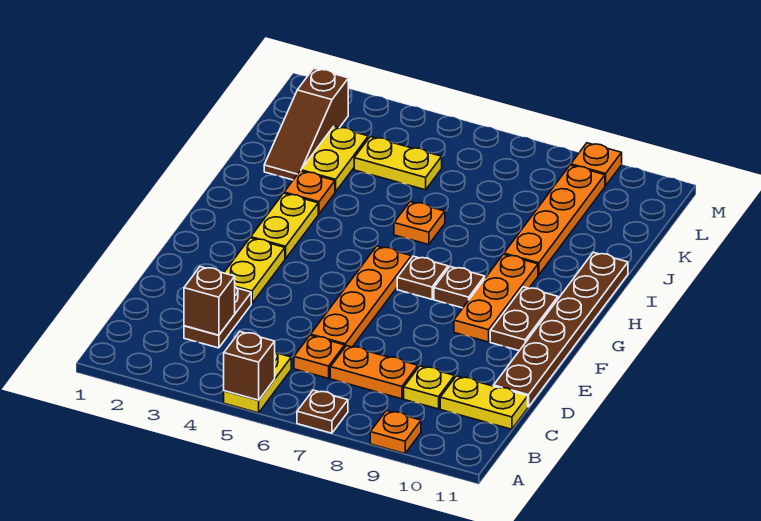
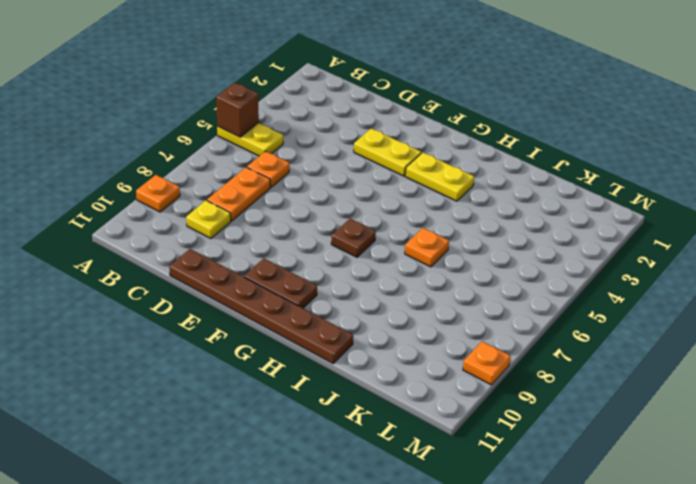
none -> brown 1x1 plate [297,390,348,433]
none -> brown 1x2 plate [184,287,251,348]
none -> yellow 1x2 plate [440,376,528,429]

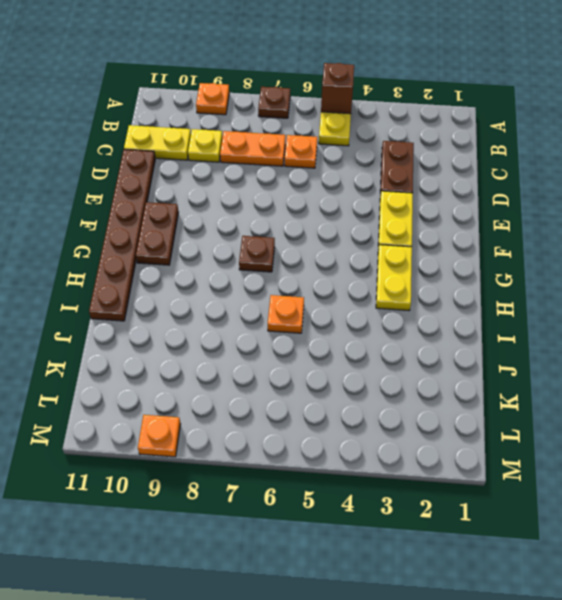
none -> orange 1x4 plate [311,246,411,347]
none -> orange 1x3 plate [454,254,538,342]
none -> brown 1x1 plate [434,267,485,308]

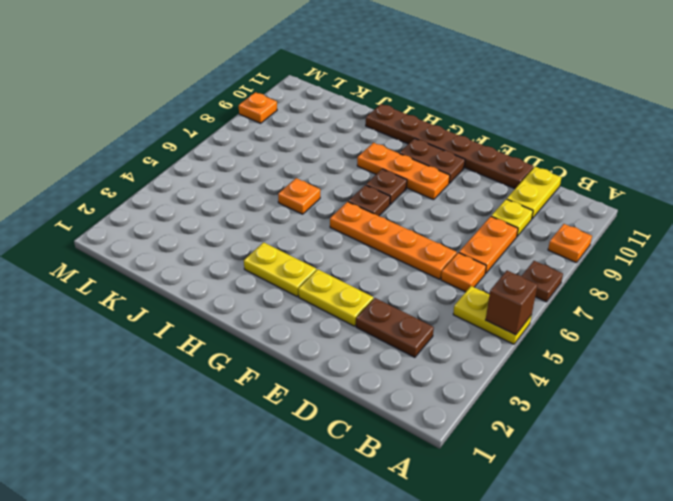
none -> orange 1x1 plate [284,171,335,214]
none -> orange 1x4 plate [504,165,605,275]
none -> brown 1x3 slope [264,68,348,180]

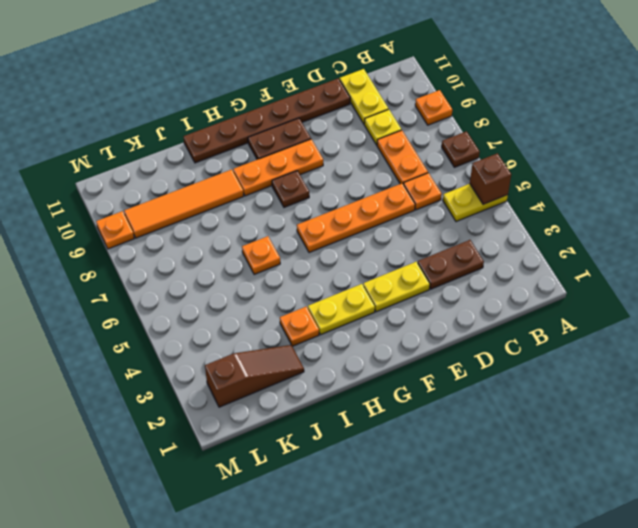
orange 1x4 tile [124,169,244,238] -> orange 1x4 plate [504,165,605,275]
none -> brown 1x1 plate [397,256,448,299]
none -> yellow 1x2 plate [301,126,368,192]
none -> yellow 1x2 plate [354,137,442,190]

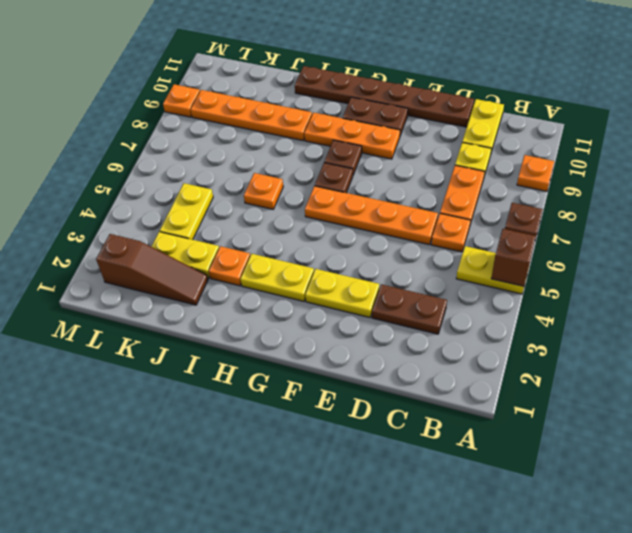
none -> brown 1x1 brick [184,267,235,335]

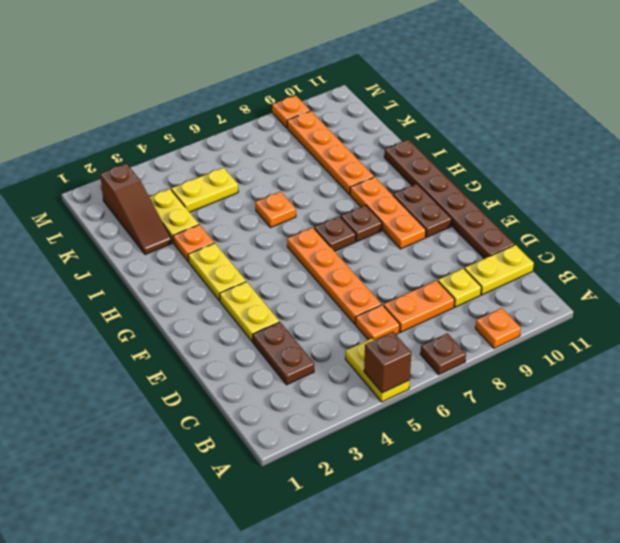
none -> brown 1x1 brick [184,267,235,335]

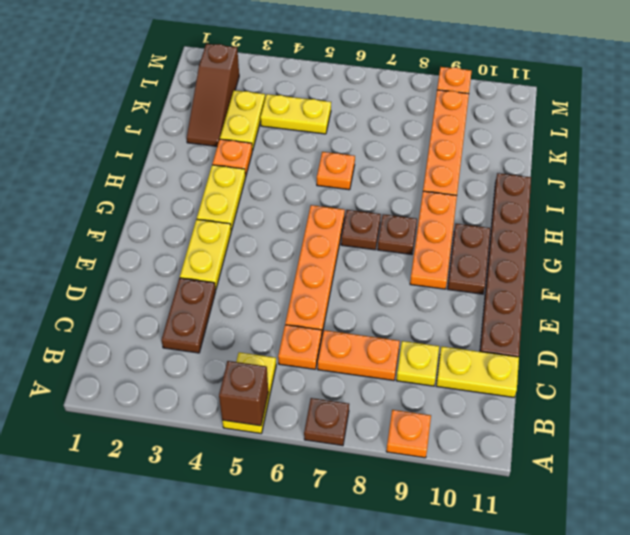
none -> brown 1x1 brick [184,267,235,335]

